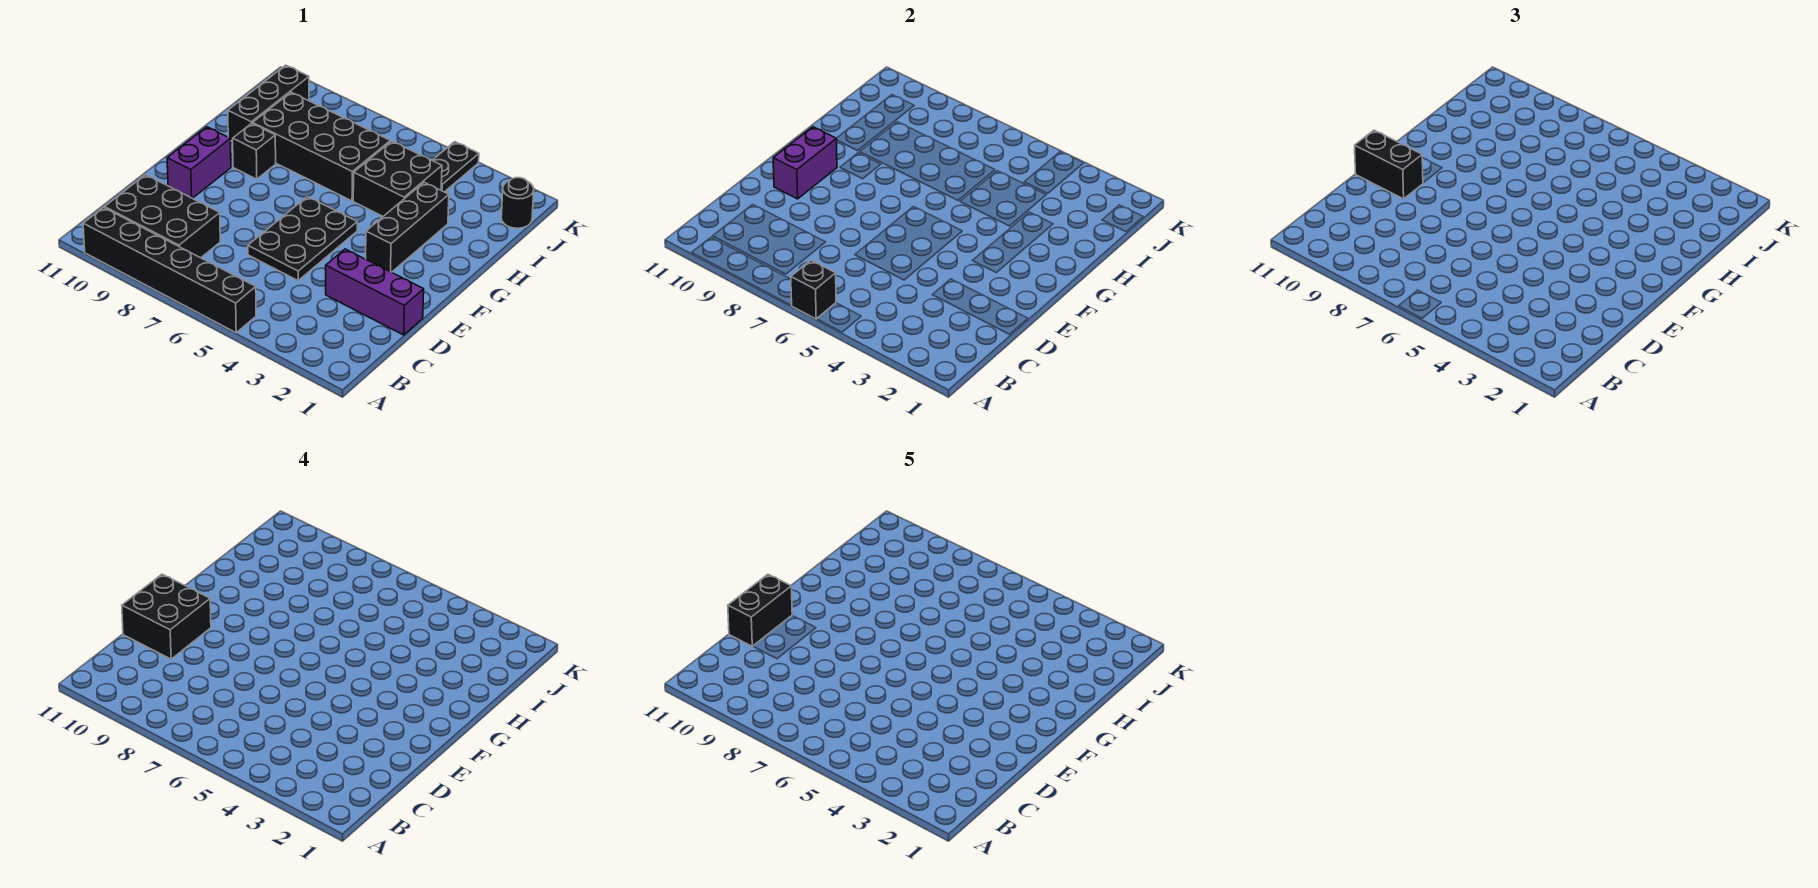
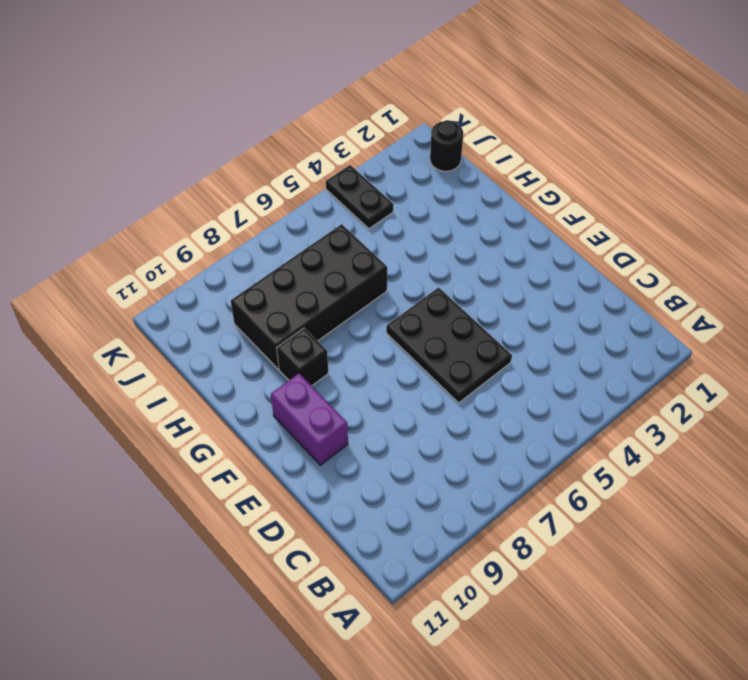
none -> black 1x6 brick [83,208,256,333]
none -> black 2x3 brick [105,175,220,258]
none -> purple 1x3 brick [326,249,424,335]

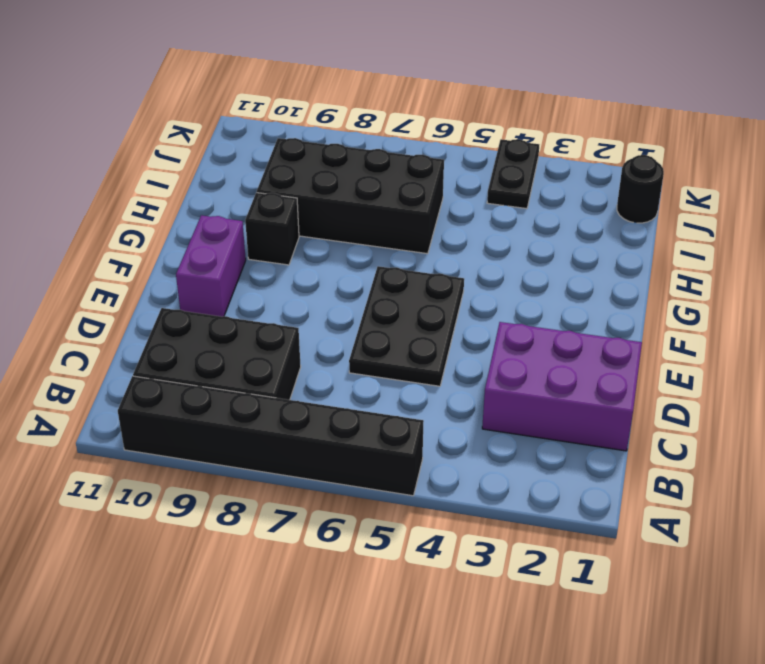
purple 2x3 brick [482,322,642,451] -> purple 1x3 brick [326,249,424,335]
none -> black 1x3 brick [366,182,449,272]
none -> black 2x2 brick [353,141,442,216]
none -> black 1x3 brick [228,65,309,142]

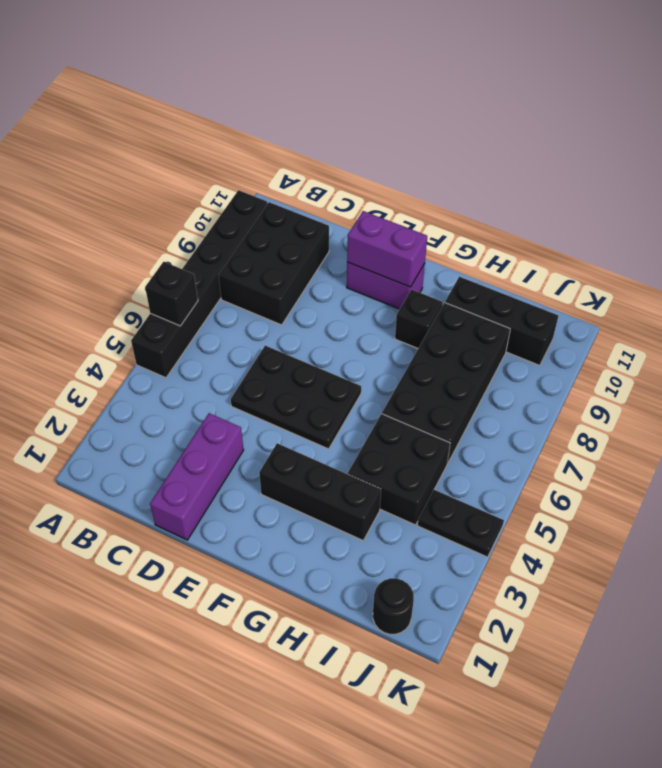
none -> black 1x2 brick [1355,130,1423,199]
none -> black 2x2 brick [122,574,211,659]
none -> black 1x2 brick [728,574,792,646]

